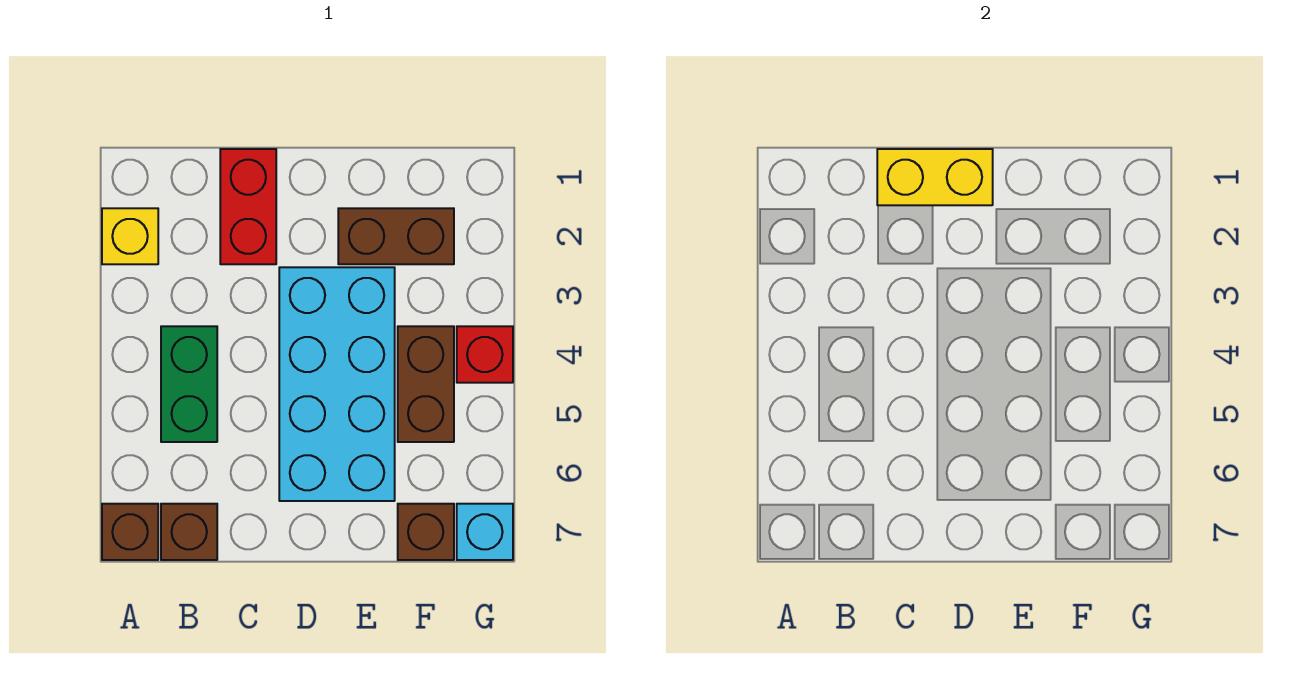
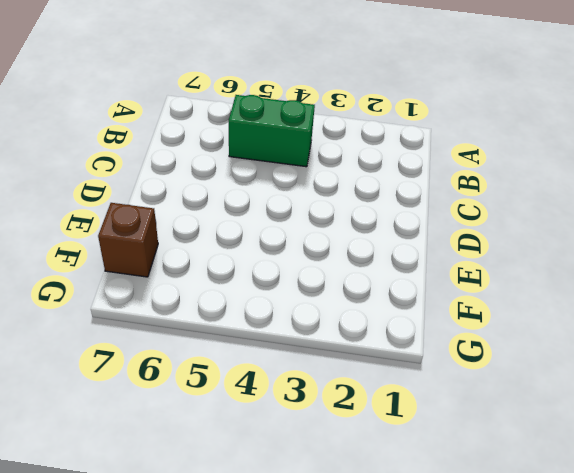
none -> yellow 1x1 brick [102,208,158,264]
none -> brown 1x1 brick [102,504,158,560]
none -> brown 1x1 brick [161,504,217,560]

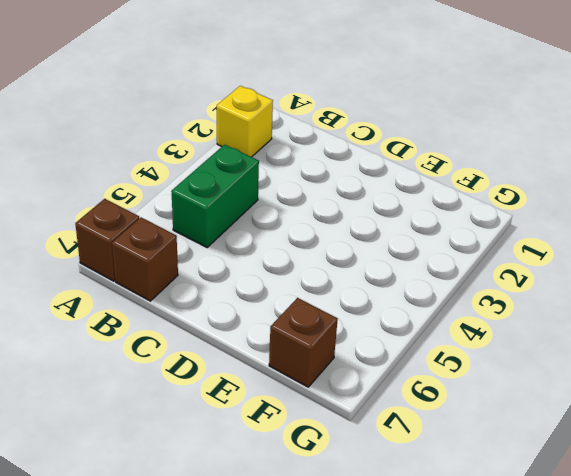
none -> red 1x2 brick [220,149,276,264]
none -> cyan 2x4 brick [279,267,395,501]
none -> brown 1x2 brick [338,208,454,264]

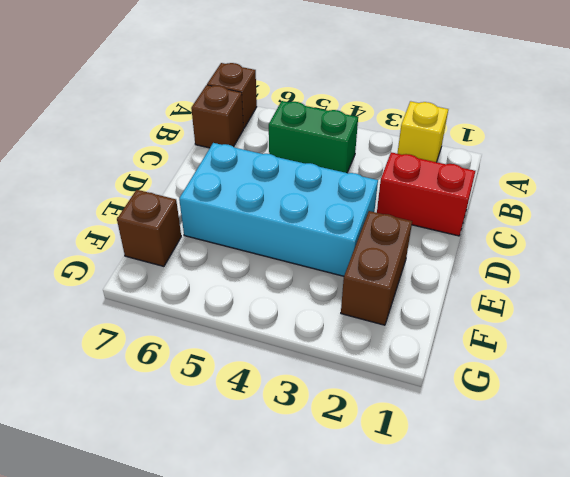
none -> brown 1x2 brick [398,326,454,442]
none -> red 1x1 brick [457,326,513,383]
none -> cyan 1x1 brick [457,504,513,560]

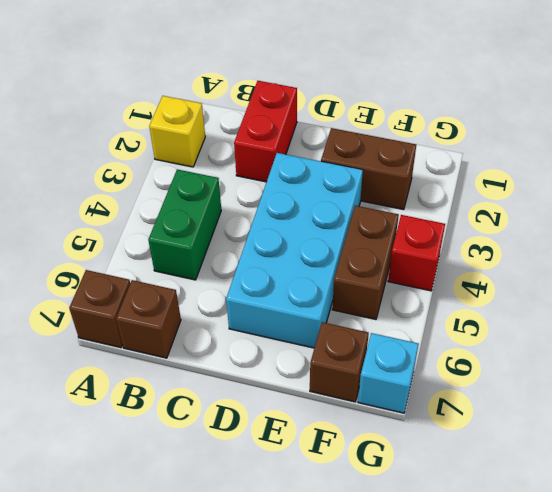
none -> yellow 1x2 brick [877,149,993,205]

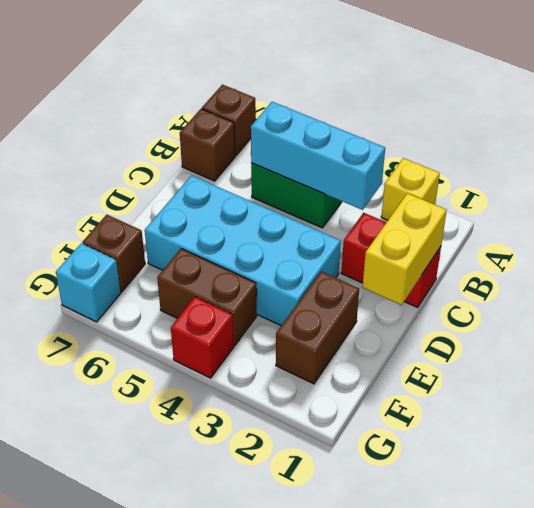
cyan 1x3 brick [251,102,385,210] -> none

